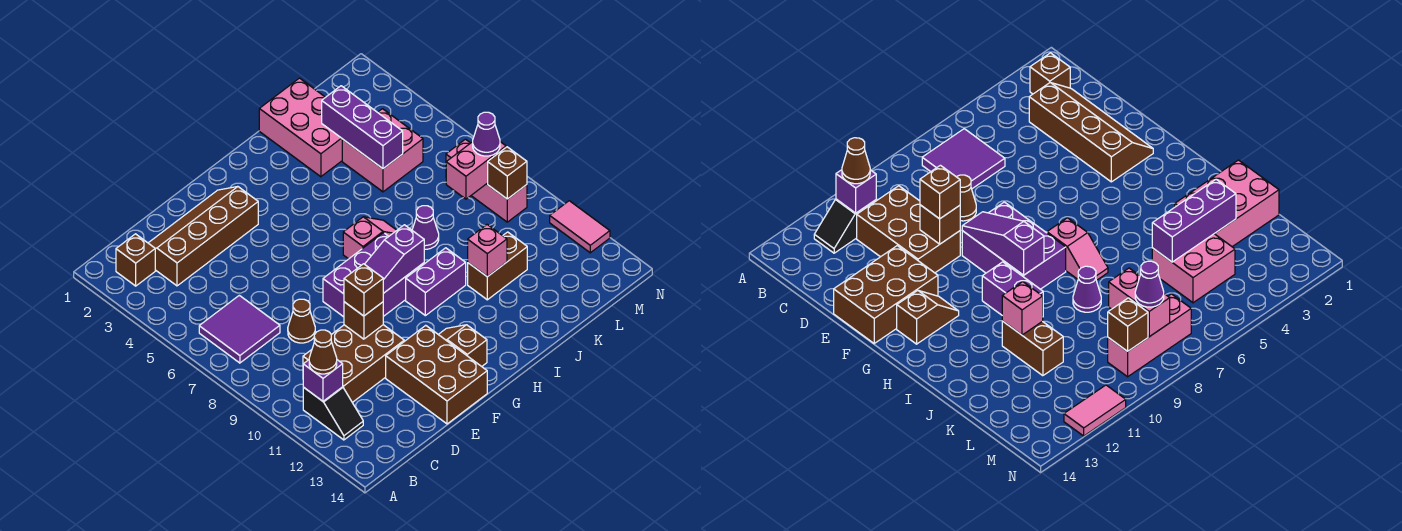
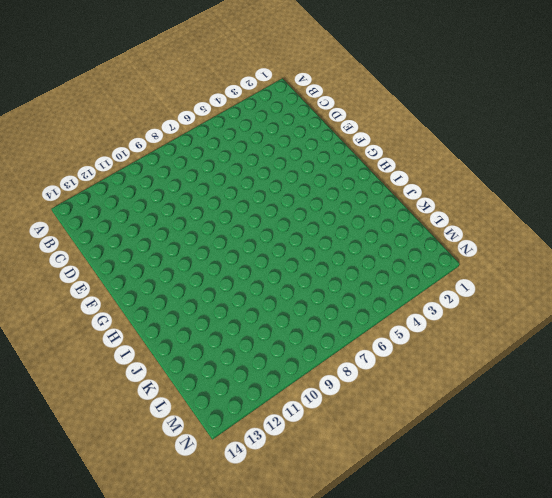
none -> brown 1x1 brick [116,234,155,286]
none -> purple 2x2 tile [199,295,280,363]
none -> black 1x2 slope [303,387,363,440]

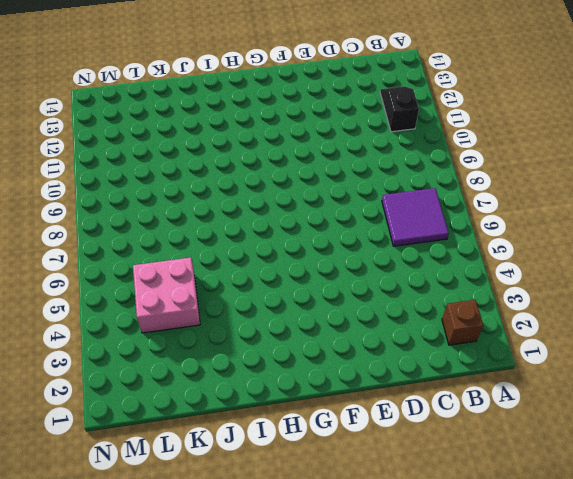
none -> brown 2x4 slope [149,187,258,286]
none -> brown 2x3 brick [303,325,404,402]
none -> brown 1x1 cone [288,299,315,343]

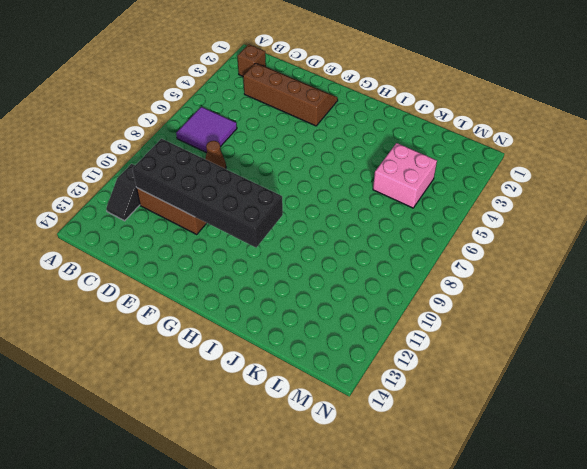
black 2x6 brick [132,139,283,247] -> brown 1x1 brick [344,302,383,339]
none -> brown 2x3 brick [386,325,487,424]
none -> purple 2x3 brick [323,233,424,317]
none -> brown 1x2 slope [438,325,487,366]

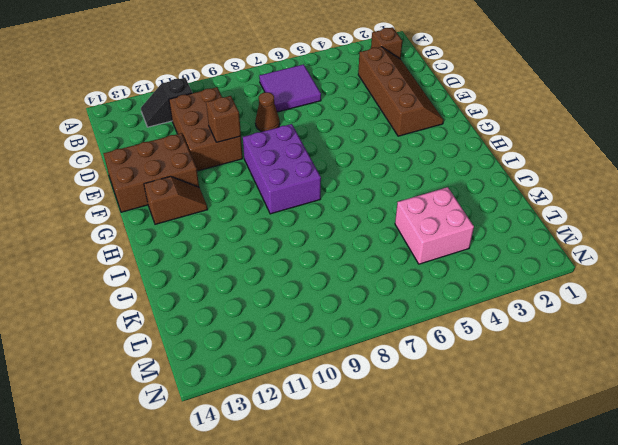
none -> pink 1x2 slope [343,217,397,259]
none -> purple 1x2 brick [406,248,466,316]
none -> pink 2x3 brick [259,78,342,177]

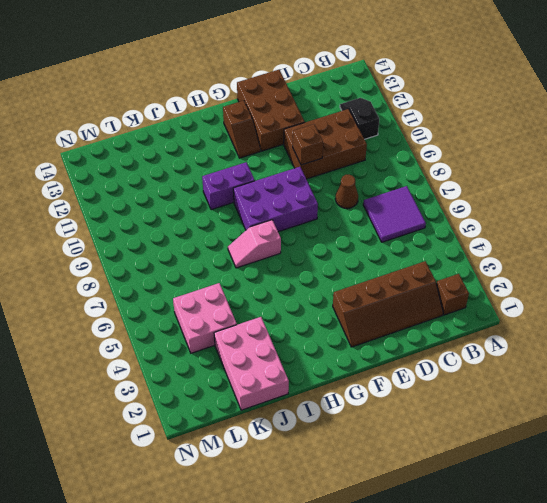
none -> purple 1x1 cone [412,206,439,249]
none -> brown 1x2 brick [468,232,527,300]
none -> pink 1x3 brick [446,139,527,222]

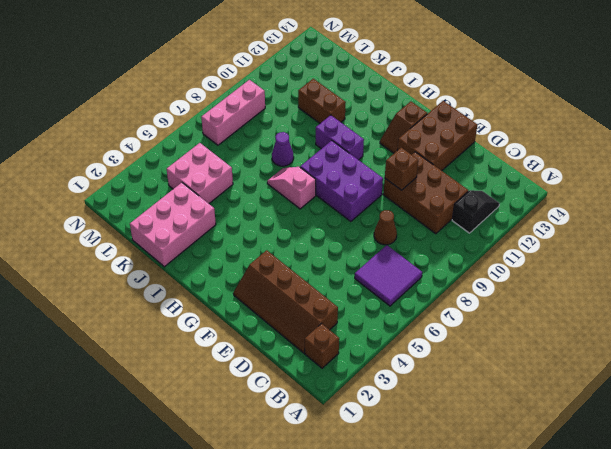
none -> pink 1x2 tile [550,201,610,253]
none -> purple 1x1 brick [303,360,343,401]
none -> purple 1x3 slope [365,225,424,293]

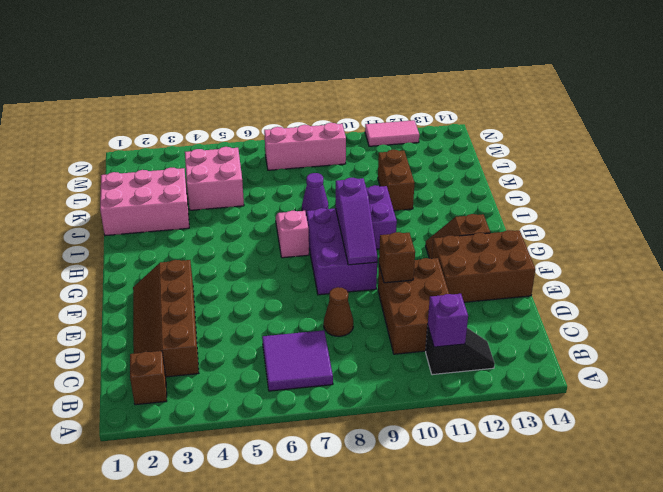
none -> pink 1x1 brick [468,225,507,277]
none -> purple 1x3 brick [322,86,403,169]
none -> pink 1x2 brick [446,142,506,199]

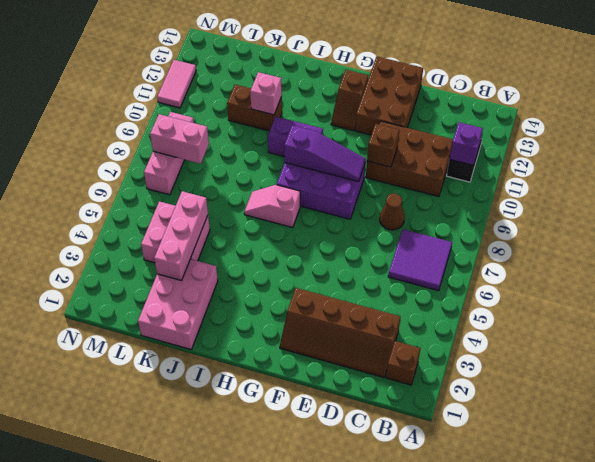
pink 1x3 brick [154,191,208,281] -> purple 1x3 brick [322,86,403,169]
none -> purple 1x1 cone [412,206,439,249]
none -> brown 1x1 brick [488,147,527,199]
none -> brown 1x1 cone [309,330,337,374]

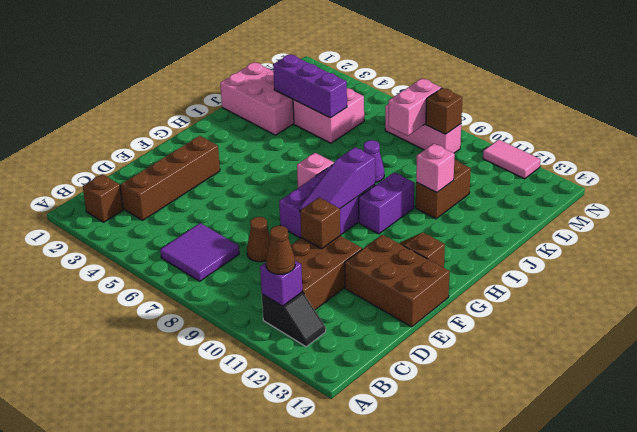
none -> brown 1x1 brick [344,264,383,316]
none -> purple 1x1 cone [473,112,500,156]

